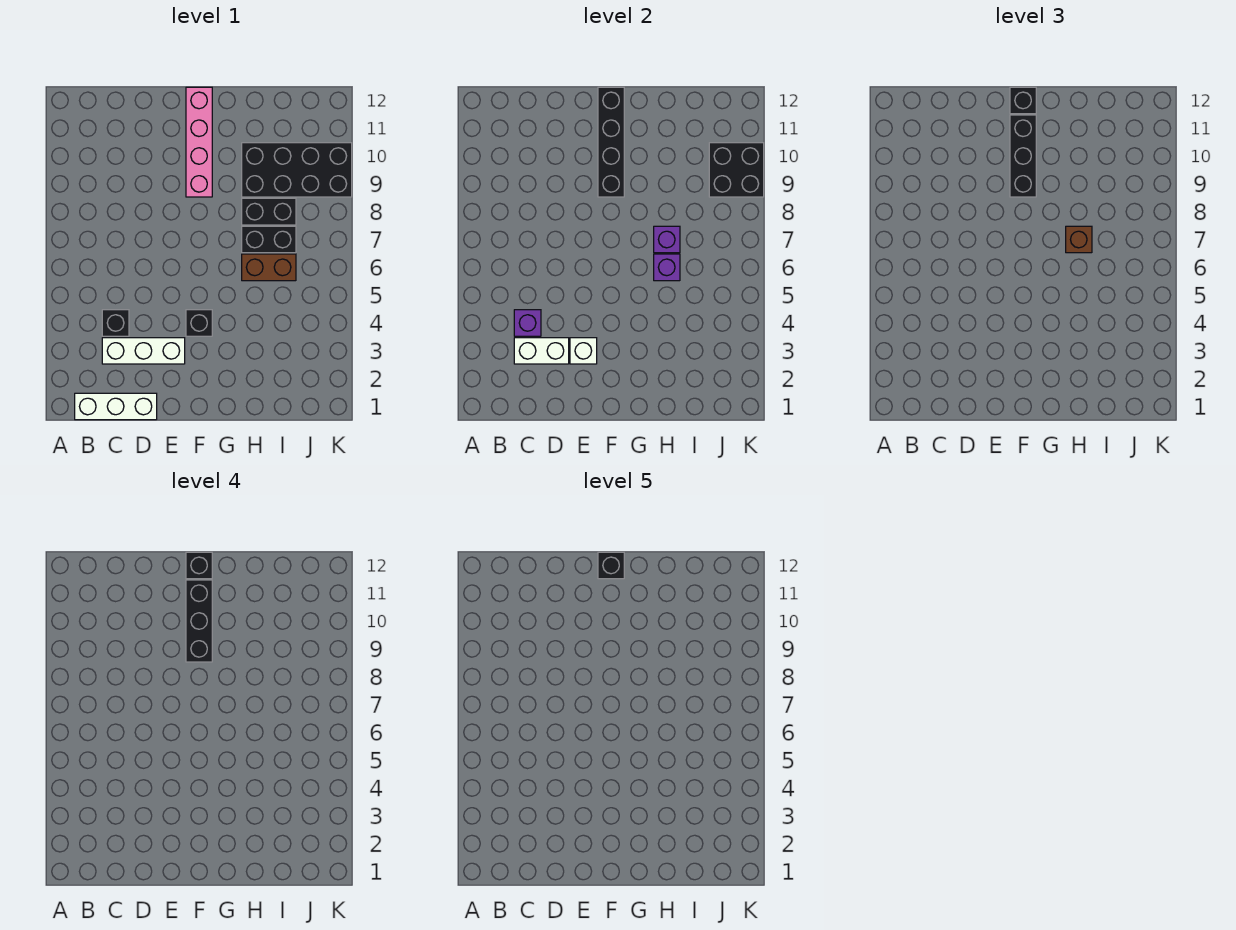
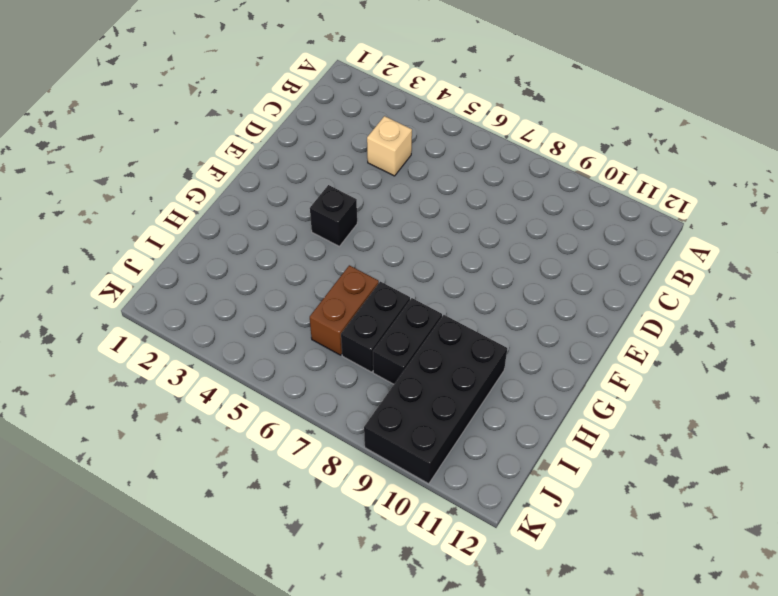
tan 1x1 brick [367,116,412,176] -> black 1x1 brick [102,310,129,336]
none -> white 1x3 brick [75,393,157,420]
none -> white 1x3 brick [102,338,185,364]
none -> pink 1x4 brick [186,87,212,197]

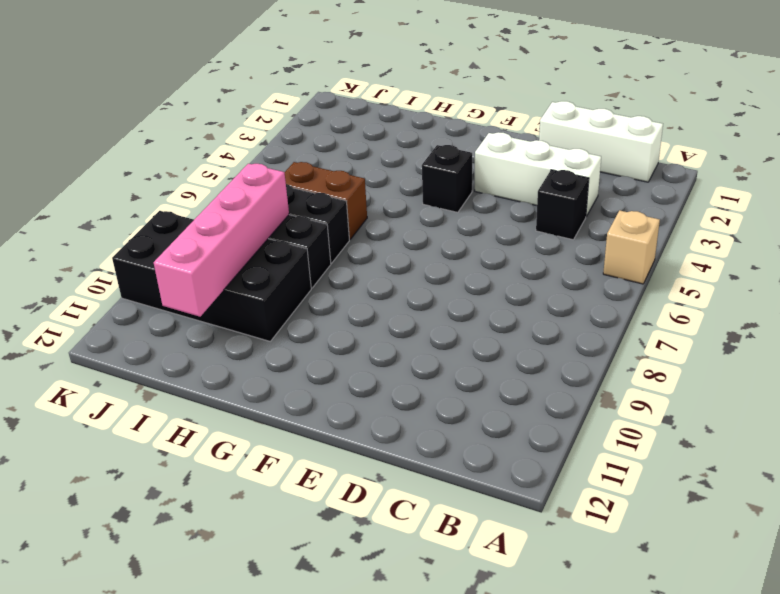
tan 1x1 brick [603,210,660,284] -> none
pink 1x4 brick [154,164,289,317] -> pink 1x4 brick moved to [186,87,212,197]
none -> white 1x2 brick [514,338,569,364]
none -> purple 1x1 brick [514,310,541,336]
none -> white 1x1 brick [570,338,597,364]

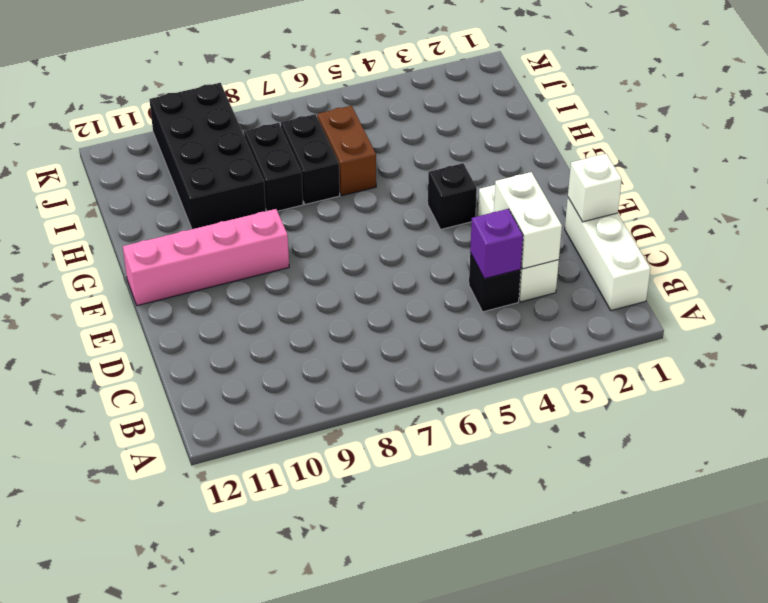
white 1x1 brick [568,154,622,222] -> white 1x1 brick moved to [570,338,597,364]
none -> black 1x4 brick [598,87,624,197]
none -> purple 1x1 brick [654,254,680,281]
none -> purple 1x1 brick [654,226,680,253]

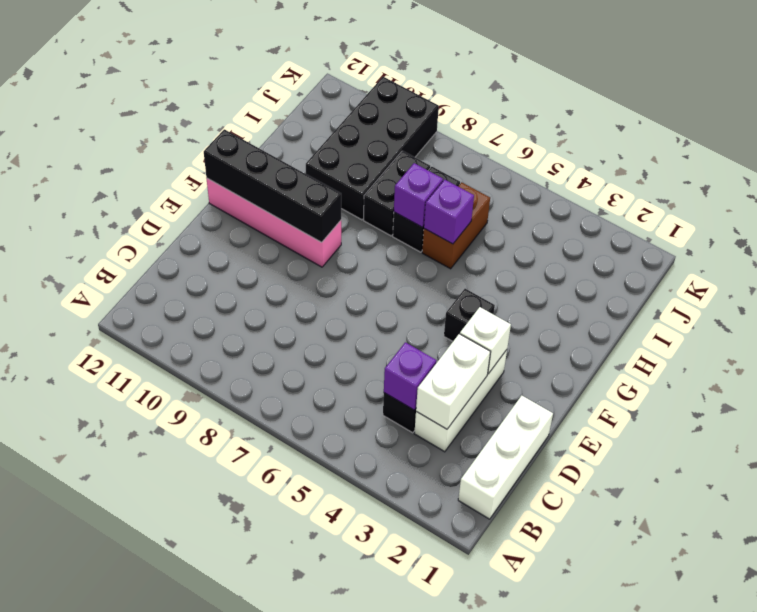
none -> black 2x2 brick [709,143,764,197]
none -> black 1x3 brick [1010,115,1036,197]
none -> black 1x1 brick [1010,87,1036,114]

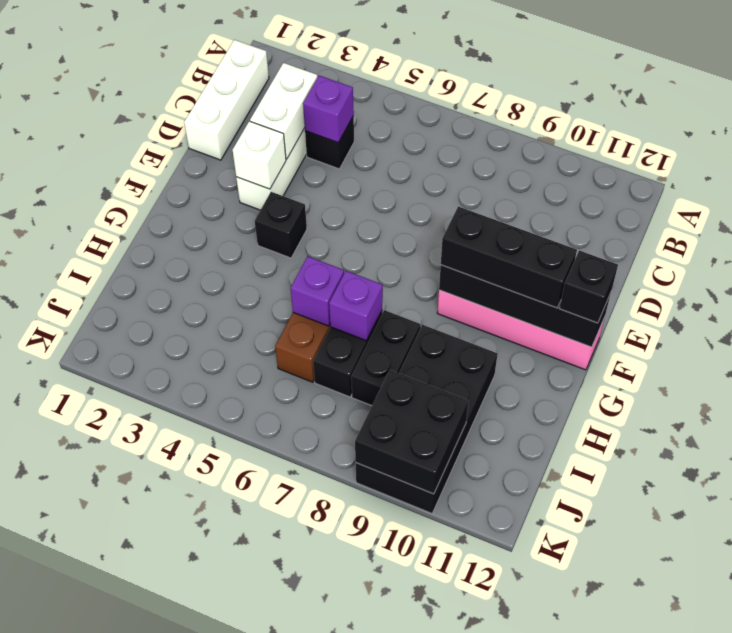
none -> brown 1x1 brick [1066,226,1092,253]
none -> black 1x3 brick [186,580,212,662]
none -> black 1x1 brick [186,552,212,579]

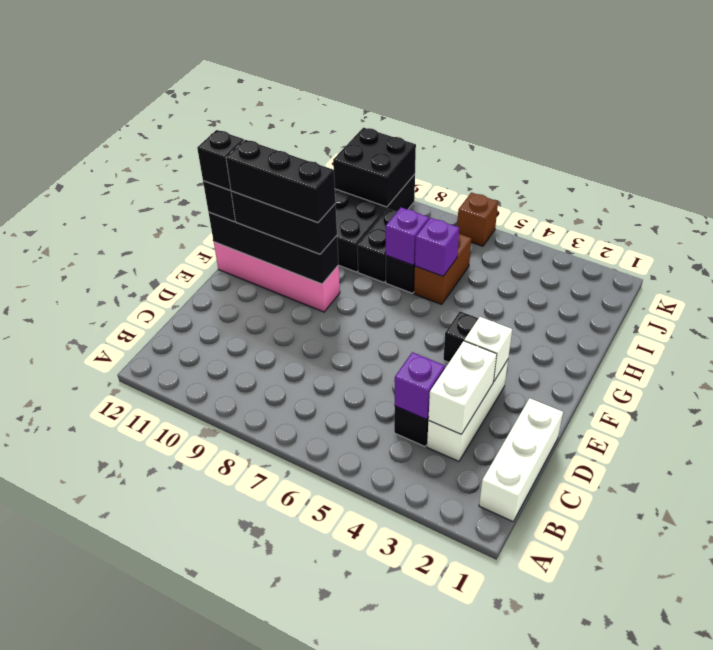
brown 1x1 brick [457,192,498,246] -> brown 1x1 brick moved to [1066,226,1092,253]
none -> black 1x1 brick [598,552,624,579]

